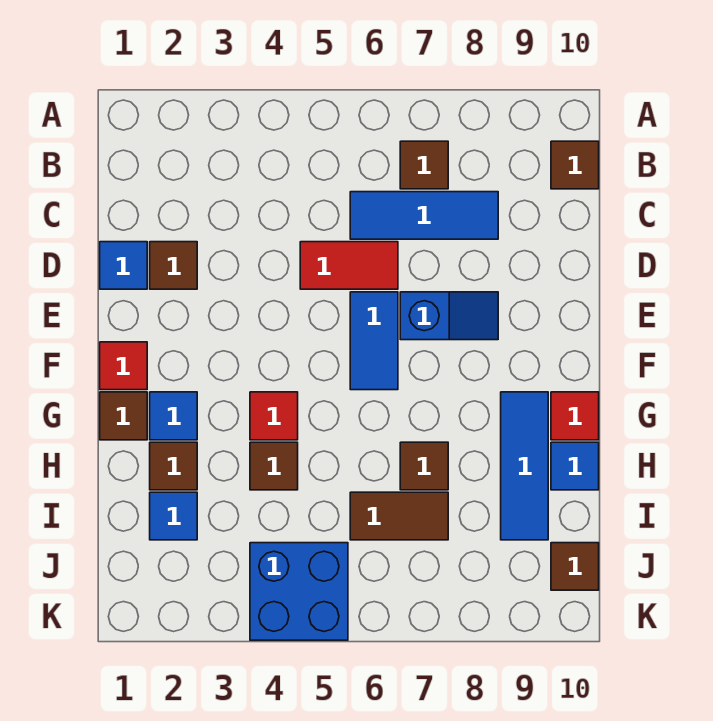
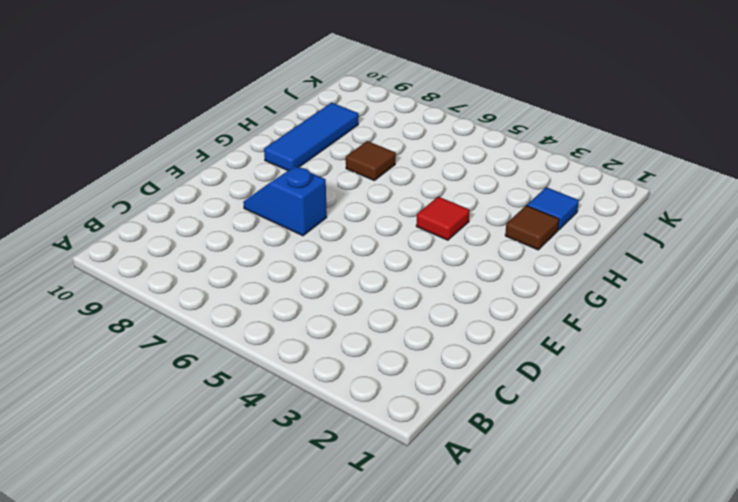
none -> brown 1x1 tile [400,141,448,189]
none -> brown 1x1 tile [551,141,599,189]
none -> blue 1x3 tile [350,192,498,239]

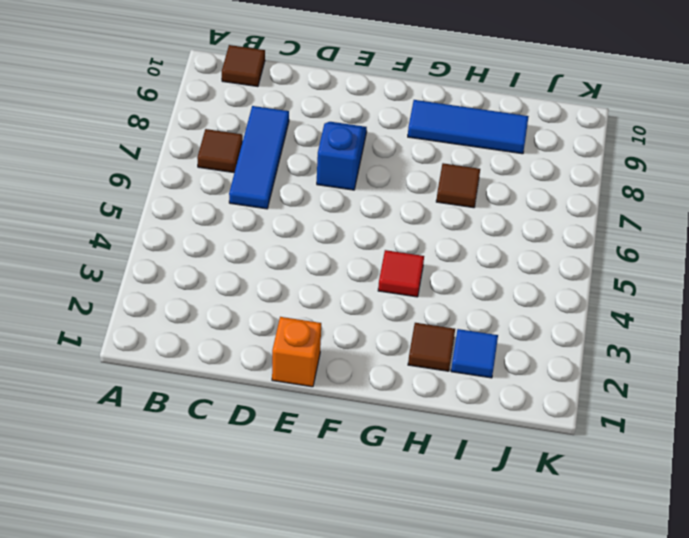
orange 1x1 brick [272,317,321,387] -> none
none -> blue 1x1 tile [100,242,147,289]
none -> brown 1x1 tile [150,242,197,289]
none -> red 1x2 tile [300,242,398,289]

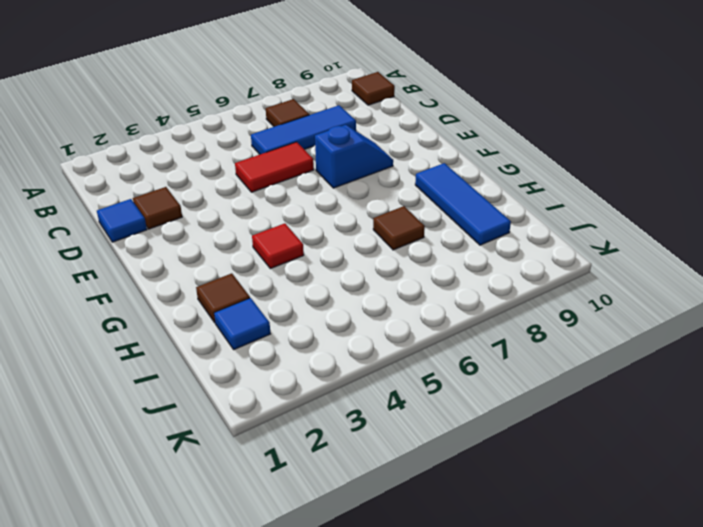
none -> blue 1x2 tile [350,292,398,390]
none -> red 1x1 tile [100,342,147,390]
none -> brown 1x1 tile [100,392,147,440]

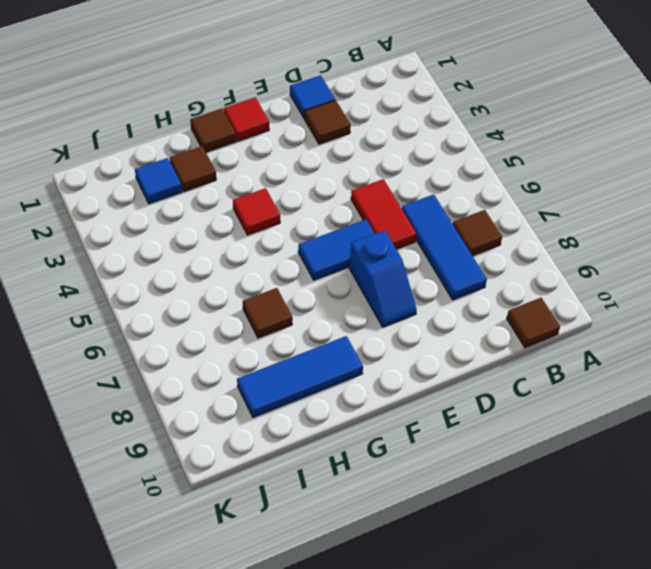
none -> blue 1x1 tile [150,392,197,440]
none -> red 1x1 tile [551,392,599,440]
none -> brown 1x1 tile [250,442,298,490]

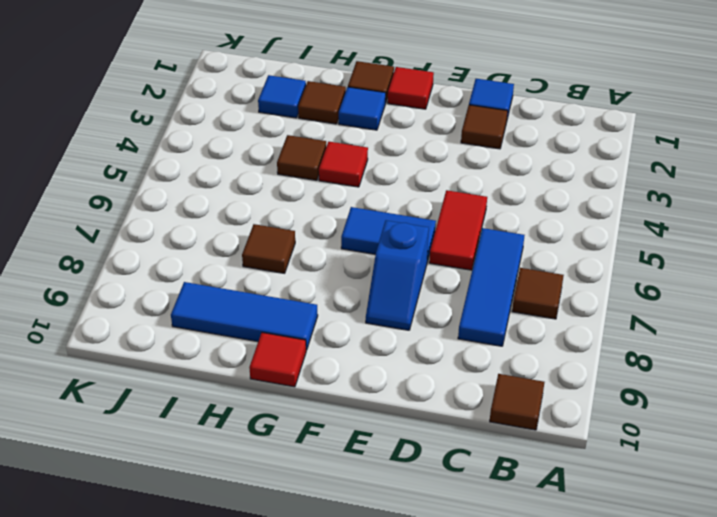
none -> blue 1x1 tile [551,442,599,490]
none -> brown 1x2 tile [350,492,448,540]
none -> blue 2x2 brick [250,543,348,640]

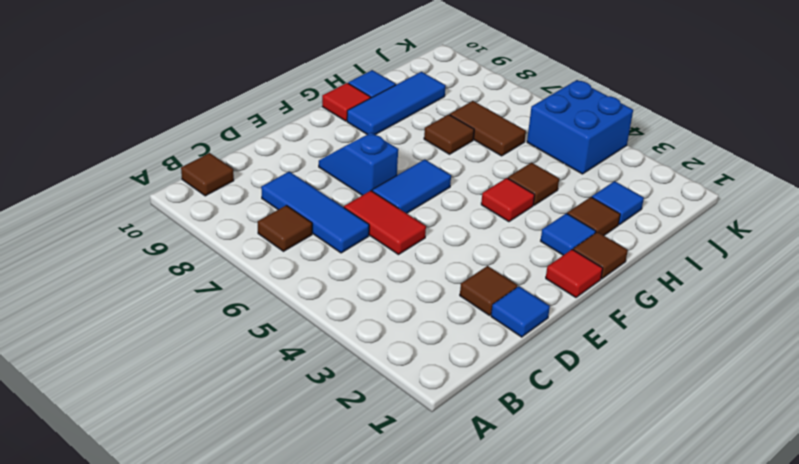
none -> brown 1x1 tile [551,543,599,590]

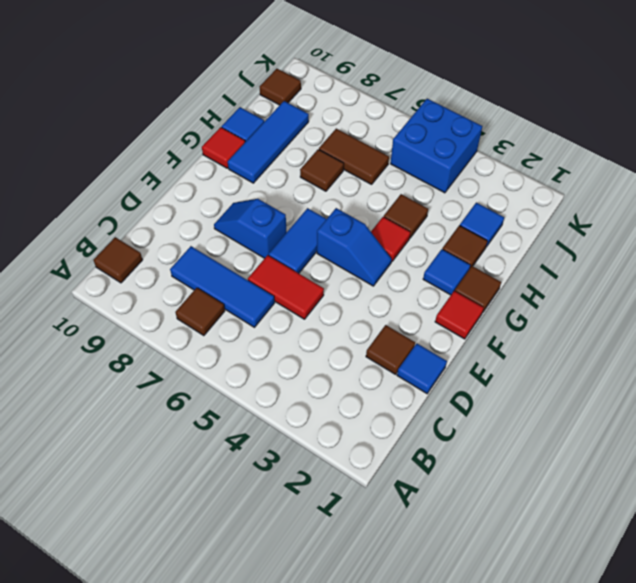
blue 1x2 slope [317,208,392,286] -> none

